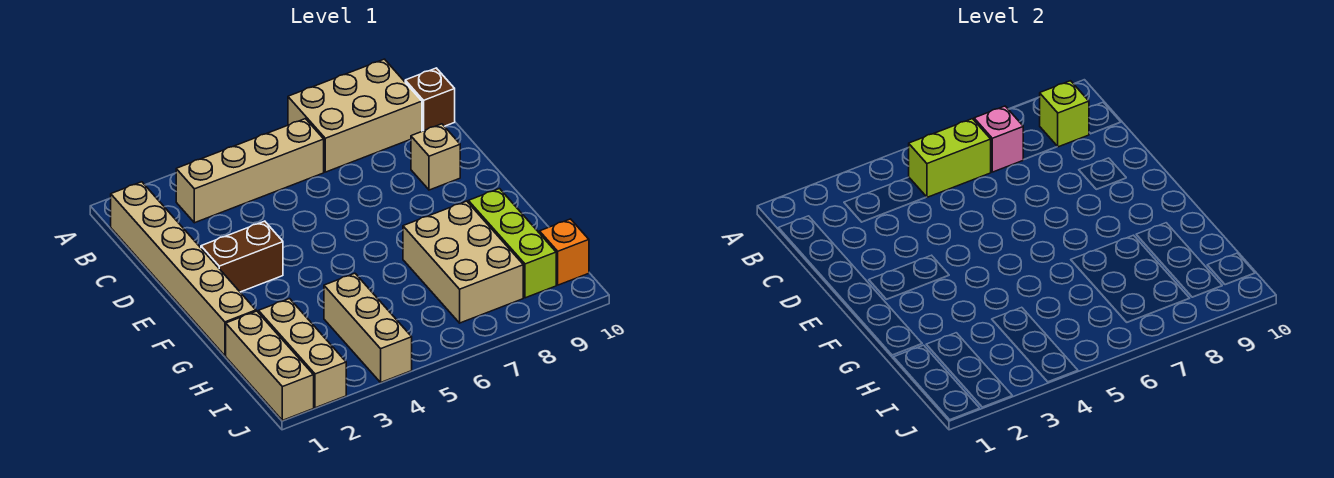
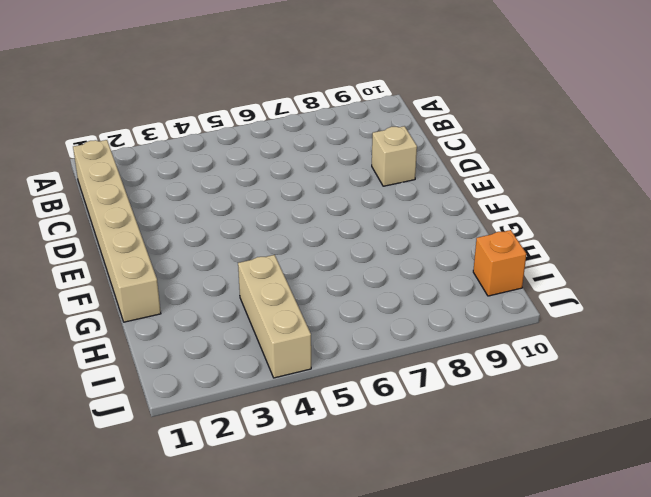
none -> tan 2x3 brick [288,59,422,172]
none -> tan 1x4 brick [176,119,324,223]
none -> brown 1x1 brick [405,68,455,131]

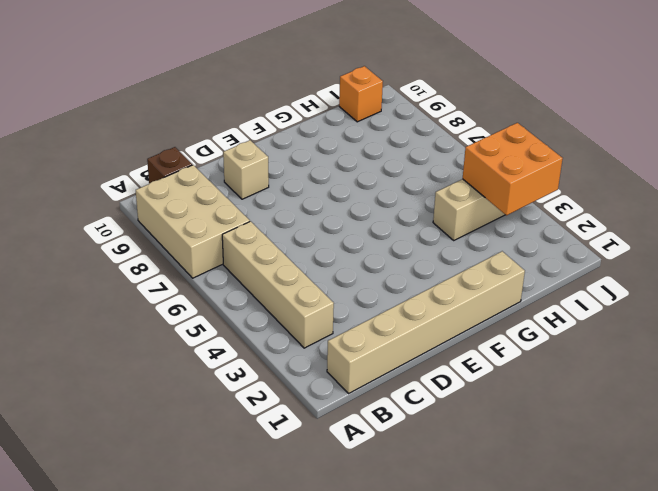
orange 2x2 brick [463,123,563,215] -> none
none -> brown 1x2 brick [201,221,283,292]
none -> tan 2x3 brick [403,201,523,323]
none -> lime 1x3 brick [468,189,556,298]

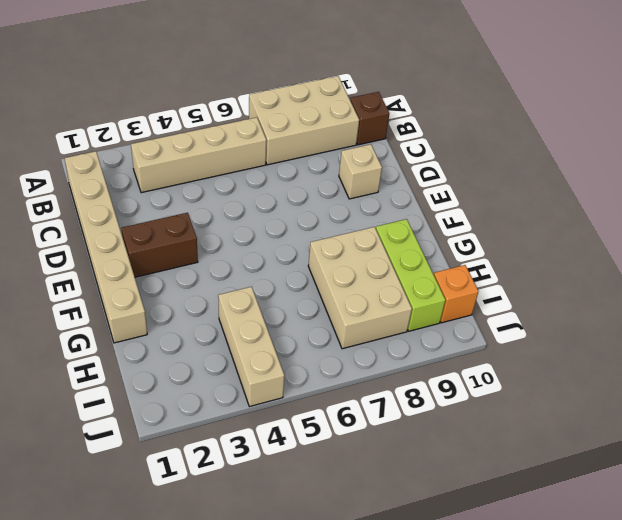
none -> tan 1x3 brick [226,311,314,420]
none -> tan 1x3 brick [258,299,346,408]
none -> lime 1x2 brick [908,119,991,197]

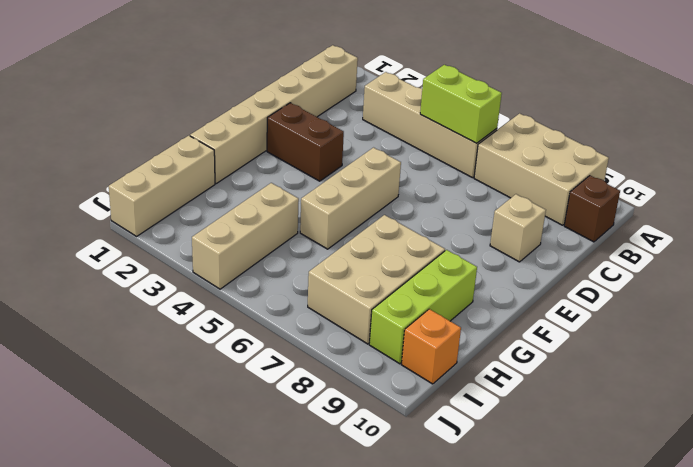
tan 1x3 brick [300,148,401,249] -> tan 1x3 brick moved to [258,299,346,408]
none -> pink 1x1 brick [974,106,1023,172]
none -> lime 1x1 brick [1040,81,1089,147]

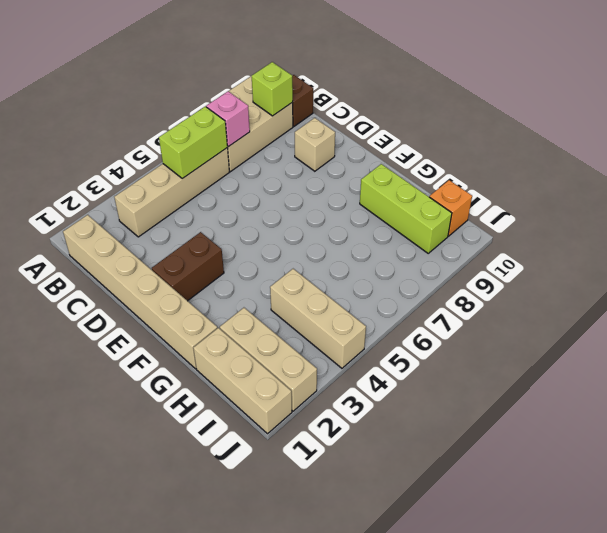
none -> tan 2x3 brick [403,201,523,323]

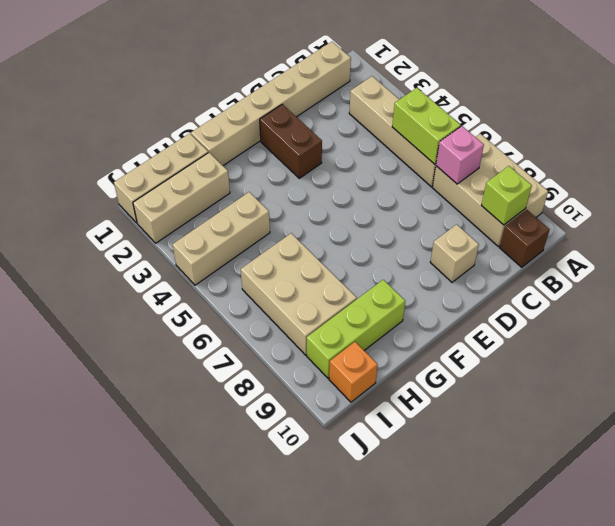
tan 2x3 brick [241,233,357,355] -> tan 2x3 brick turned to [403,201,523,323]

